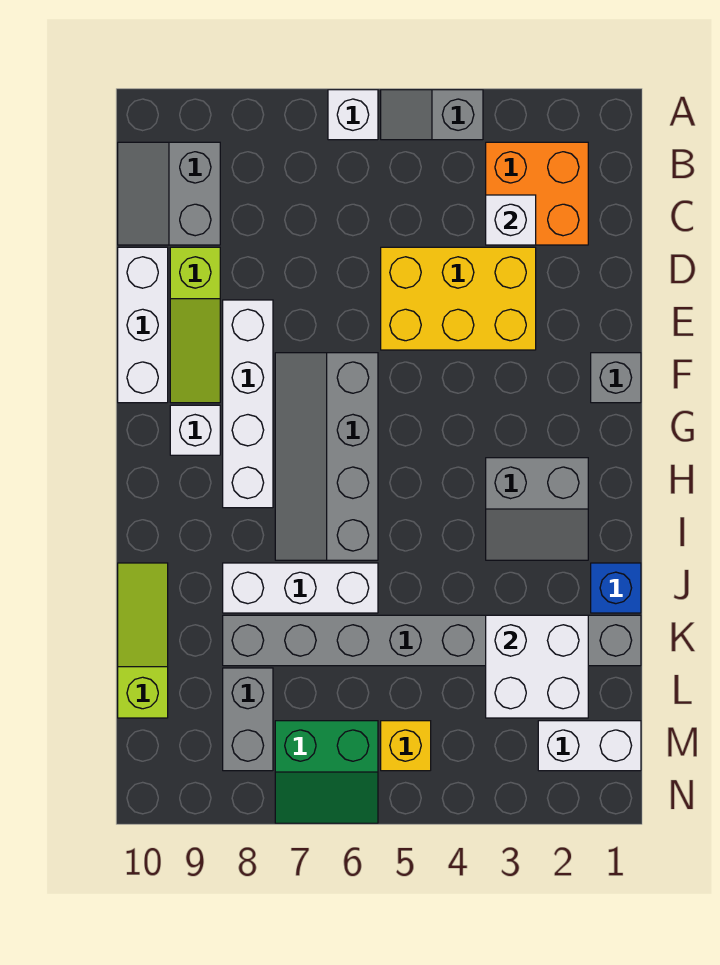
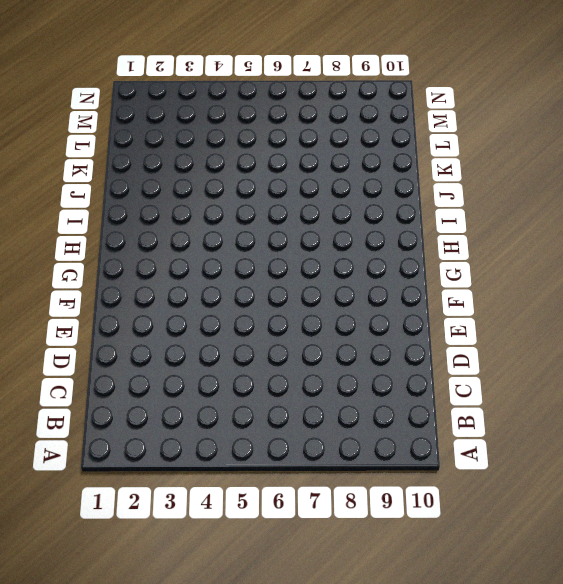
none -> grey 1x2 slope [381,90,483,140]
none -> white 1x1 brick [328,90,378,140]
none -> orange 2x2 brick [486,142,588,245]

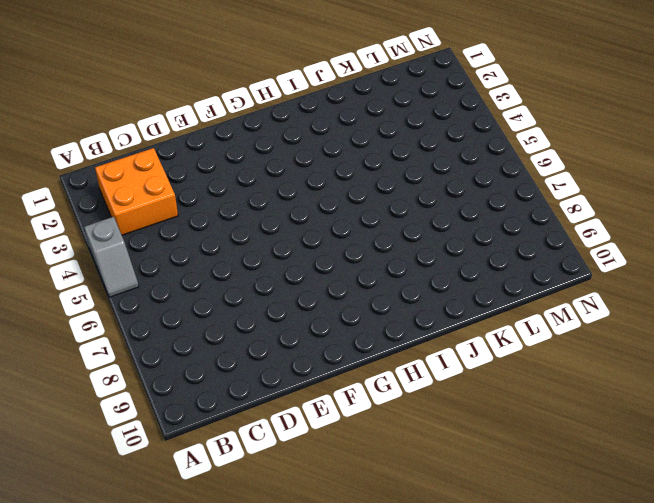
none -> white 1x1 brick [328,90,378,140]
none -> grey 2x2 slope [118,142,220,245]
none -> yellow 2x3 brick [381,247,536,350]

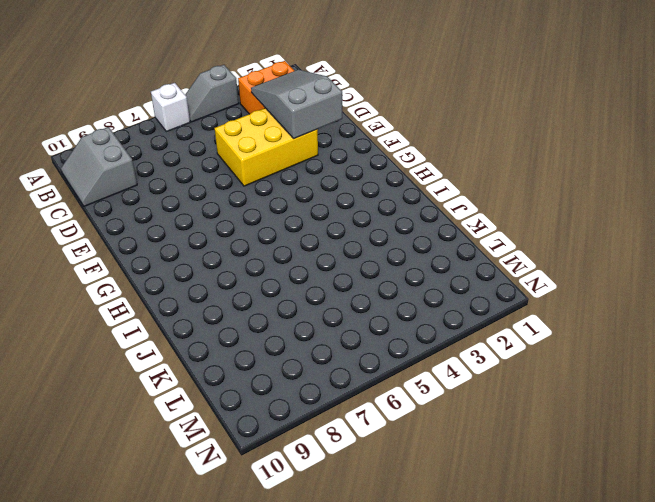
grey 2x3 slope [251,70,342,139] -> white 1x1 brick [486,195,536,245]
none -> lime 1x3 slope [170,247,220,403]
none -> white 1x3 brick [118,247,168,403]
none -> white 1x4 brick [223,300,273,508]

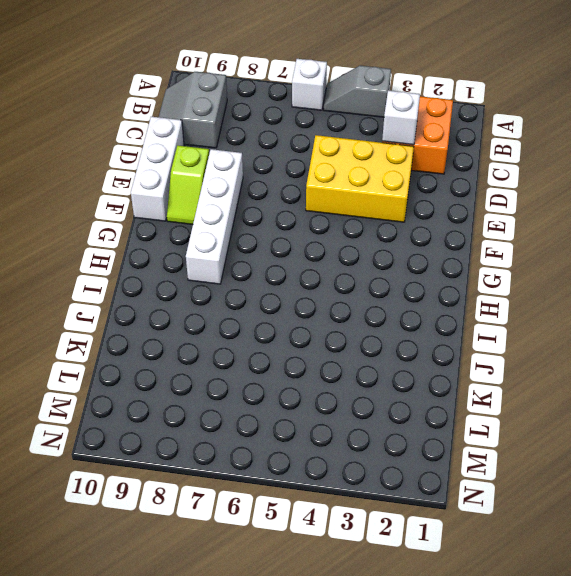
lime 1x2 slope [167,145,209,224] -> lime 1x3 slope [170,247,220,403]
none -> grey 1x1 brick [591,353,641,403]
none -> grey 2x4 slope [275,353,378,560]
none -> white 1x1 brick [170,405,220,455]

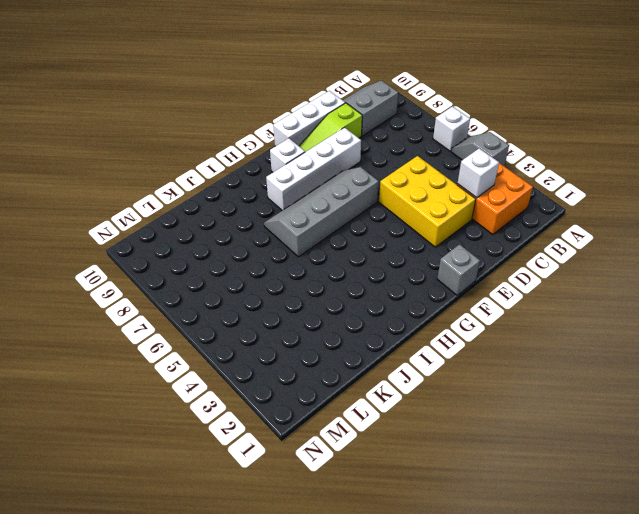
none -> grey 2x2 slope [486,458,588,560]
none -> blue 1x1 brick [591,563,641,613]
none -> white 1x3 brick [223,563,378,613]

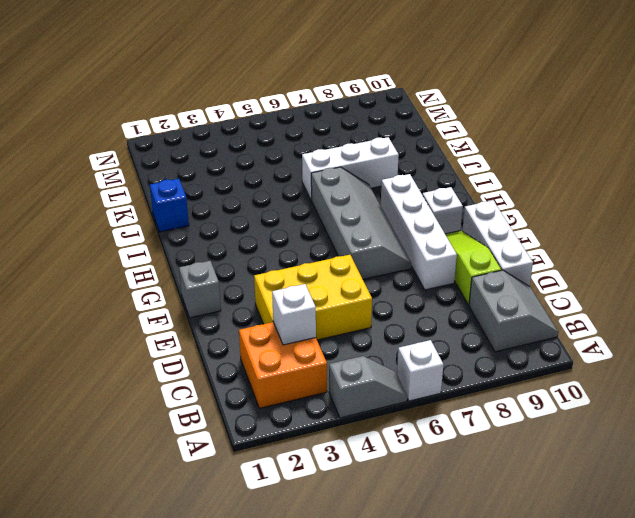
none -> grey 2x2 slope [486,458,588,560]
none -> lime 1x3 slope [118,563,168,718]
none -> grey 1x8 brick [223,615,641,666]

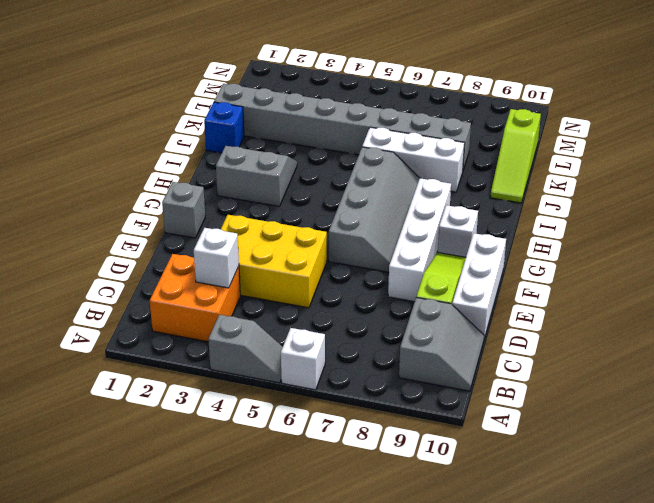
none -> grey 1x2 brick [223,668,273,771]
none -> white 1x2 brick [538,721,641,771]
none -> yellow 1x1 brick [381,721,431,771]

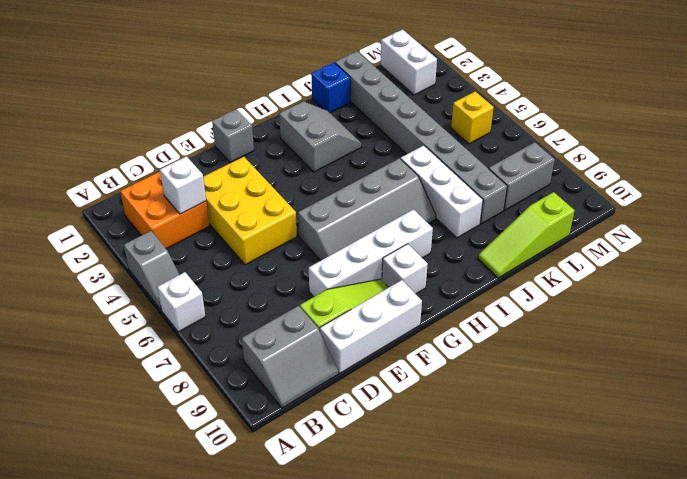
none -> green 2x2 slope [275,721,378,823]
none -> white 2x2 brick [486,615,588,718]

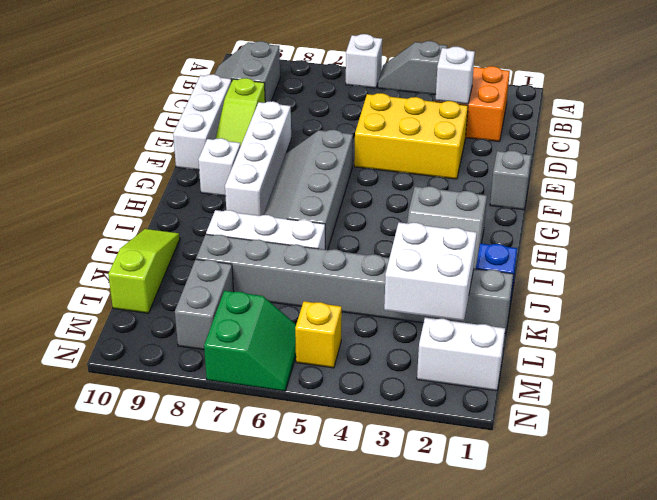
green 2x2 slope [204,291,296,391] -> green 2x2 slope turned to [275,721,378,823]

